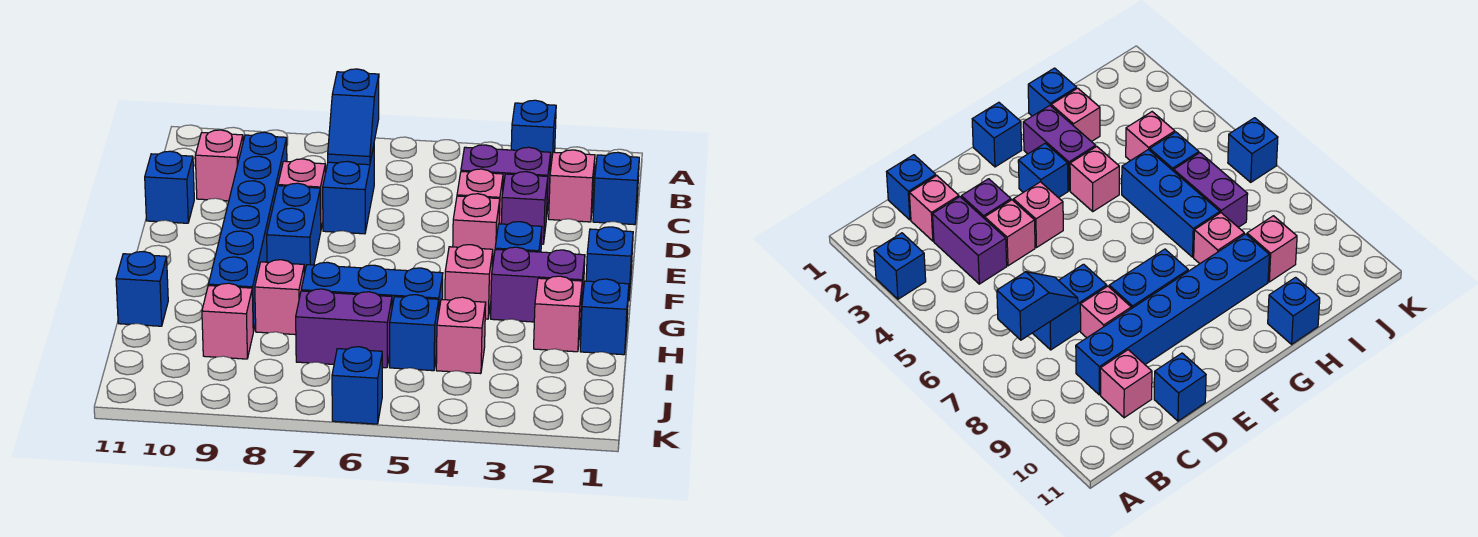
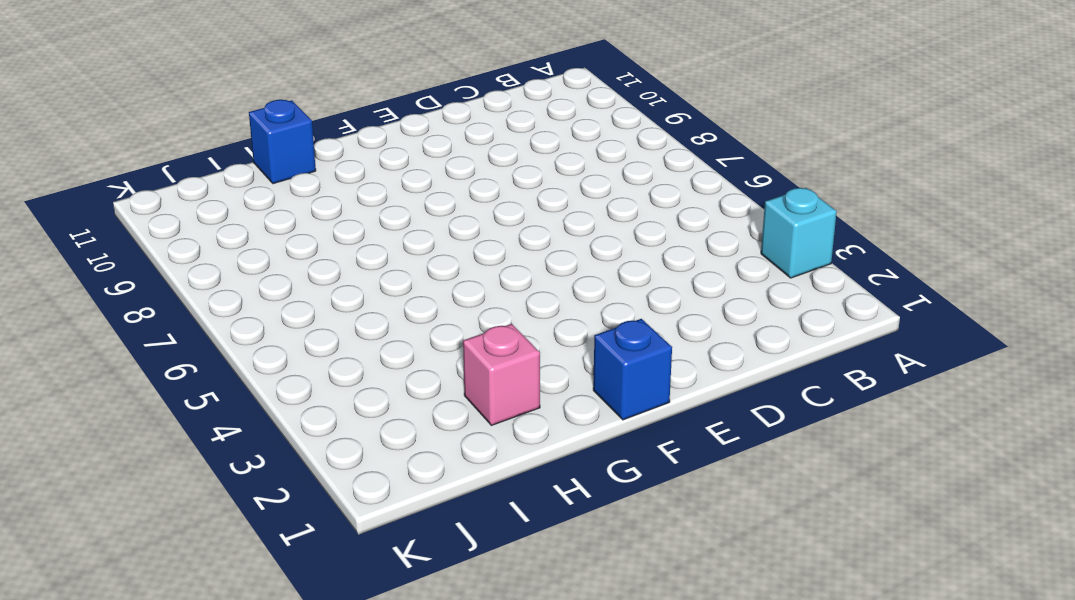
cyan 1x1 brick [761,188,837,278] -> blue 1x1 brick [511,100,556,171]
none -> blue 1x1 brick [593,152,639,225]
none -> pink 1x1 brick [549,150,595,222]
none -> purple 1x2 brick [461,145,551,219]

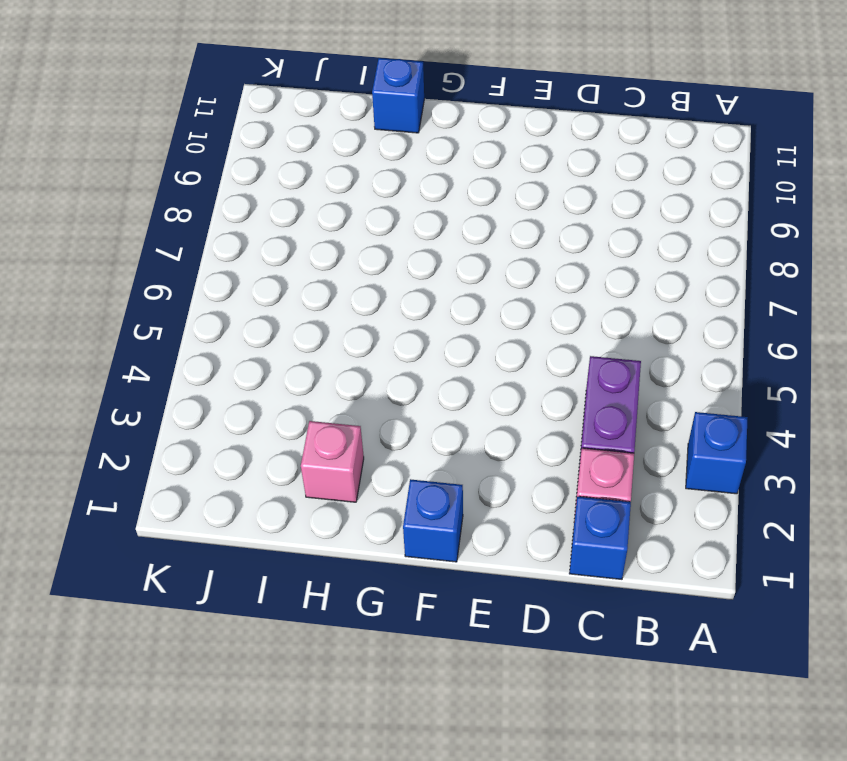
none -> blue 1x2 brick [323,146,374,234]
none -> blue 1x6 brick [209,132,287,332]
none -> pink 1x1 brick [195,130,243,201]

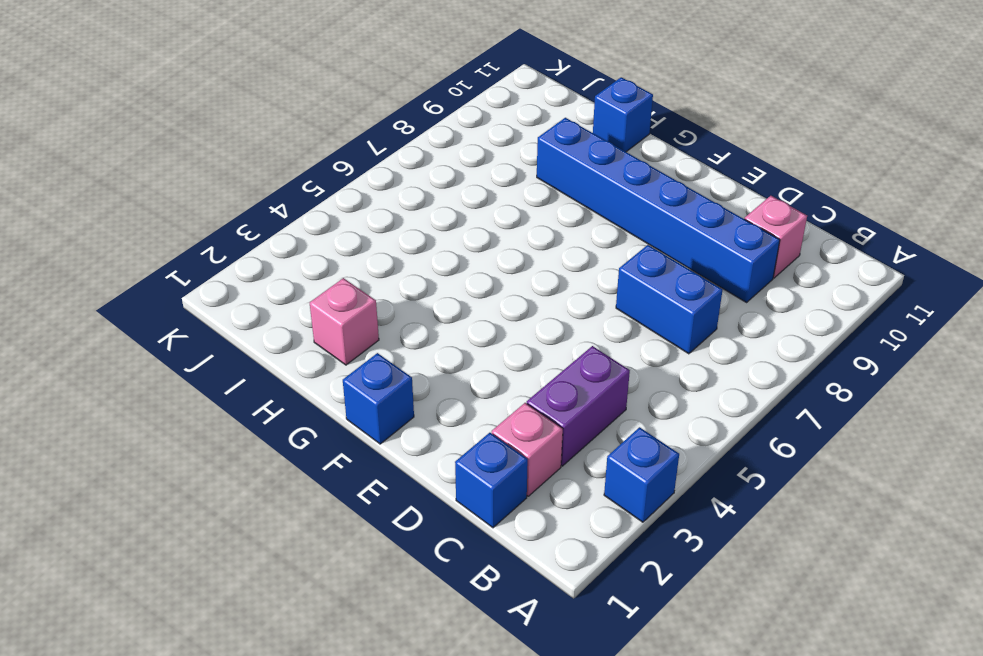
none -> purple 1x1 brick [501,172,548,244]
none -> pink 1x1 brick [457,169,503,224]
none -> pink 1x1 brick [278,159,325,228]

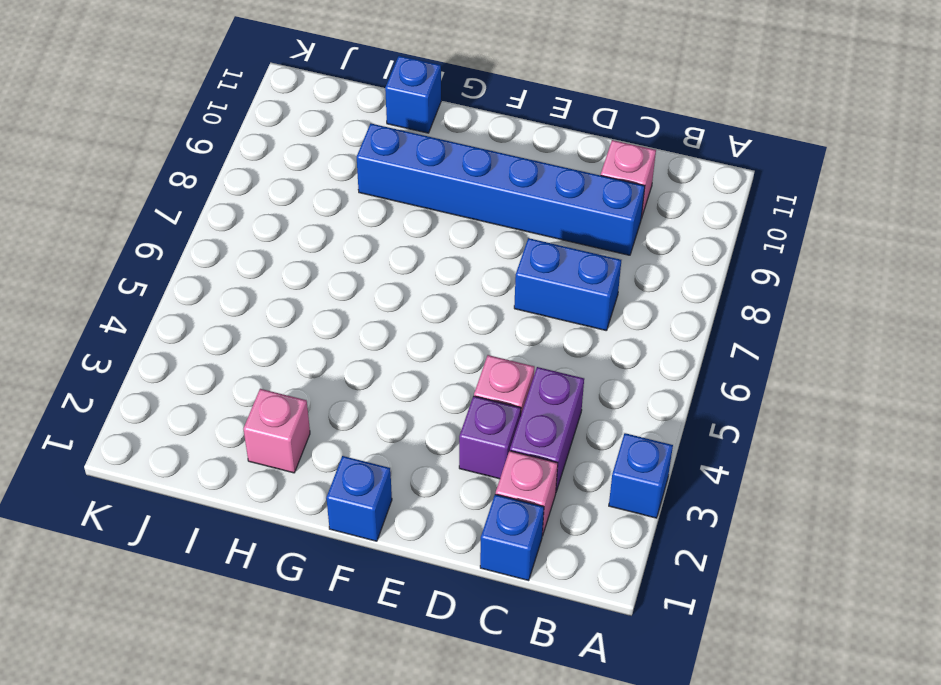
none -> pink 1x1 brick [278,159,325,228]
none -> blue 1x1 brick [145,151,194,223]
none -> pink 1x1 brick [453,194,500,267]

